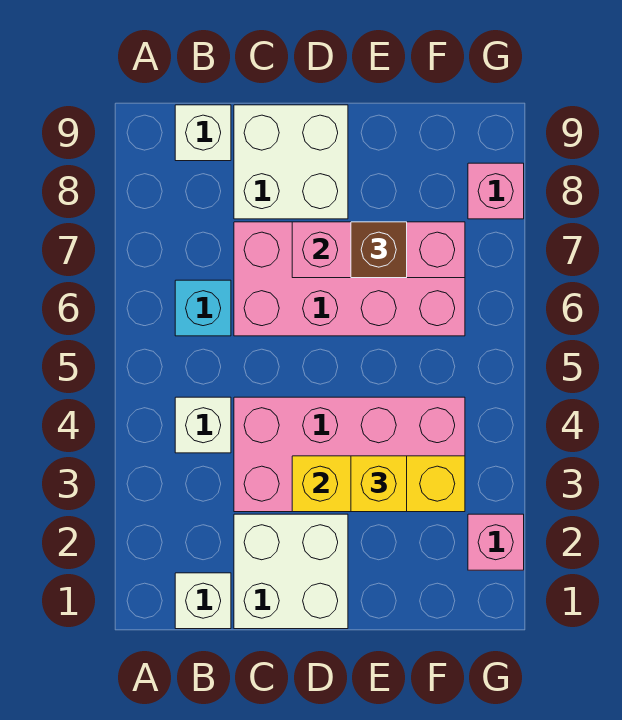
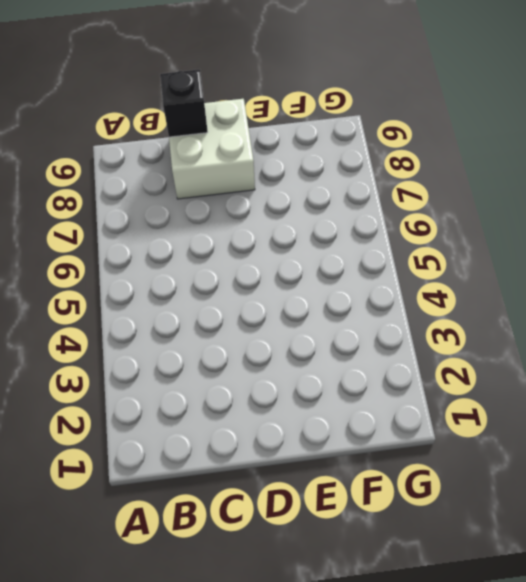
black 1x1 brick [160,69,208,137] -> none
none -> white 1x1 brick [175,573,231,629]
none -> white 1x1 brick [175,397,231,453]
none -> cyan 1x1 brick [175,280,231,336]

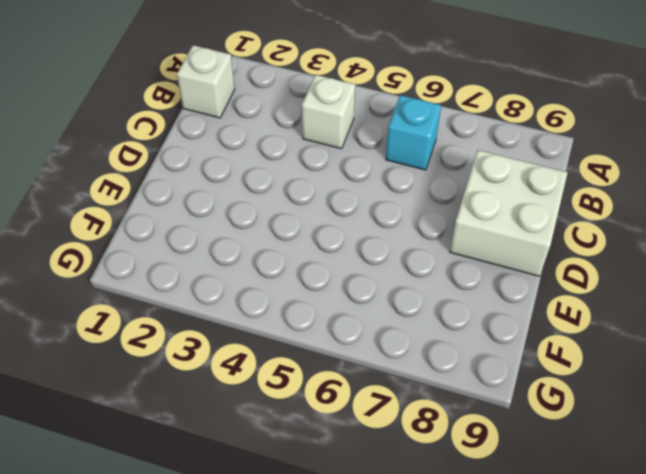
none -> white 1x1 brick [175,105,231,161]
none -> white 2x2 brick [234,514,348,629]
none -> pink 2x4 brick [234,397,465,512]

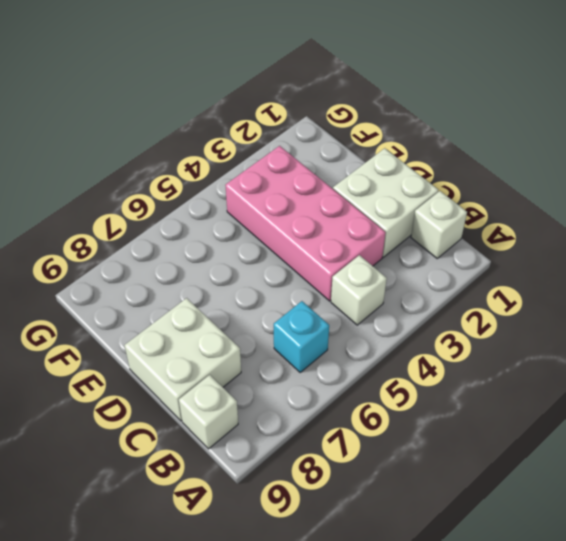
none -> pink 2x4 brick [234,222,465,336]
none -> pink 1x1 brick [468,514,524,570]
none -> pink 1x1 brick [468,163,524,219]

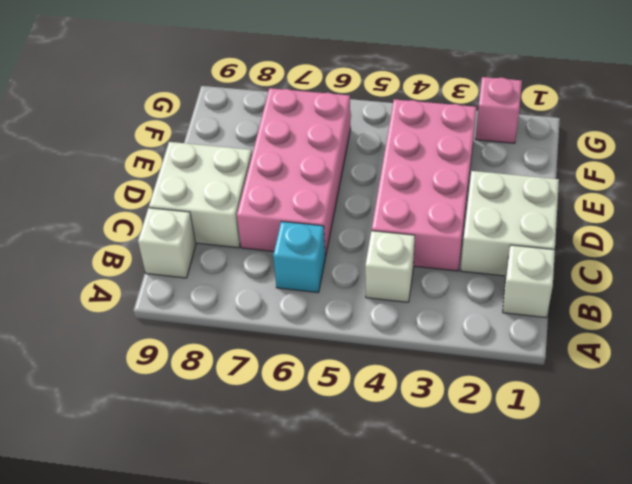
none -> pink 1x1 brick [468,163,524,219]
none -> yellow 1x3 brick [292,456,465,512]
none -> pink 1x3 brick [292,222,465,278]

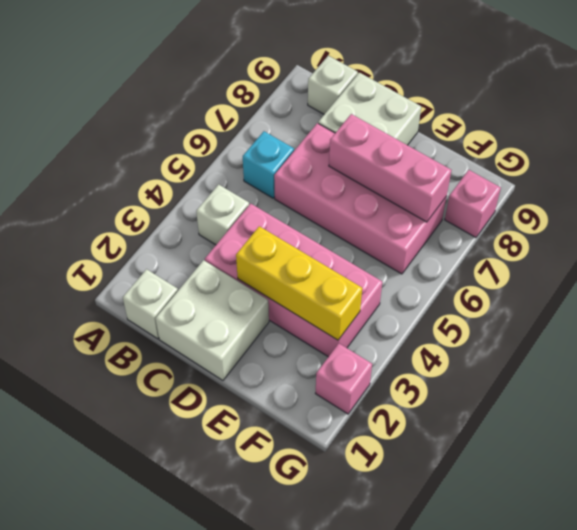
none -> yellow 1x1 brick [351,456,407,512]
none -> brown 1x1 brick [351,222,407,278]

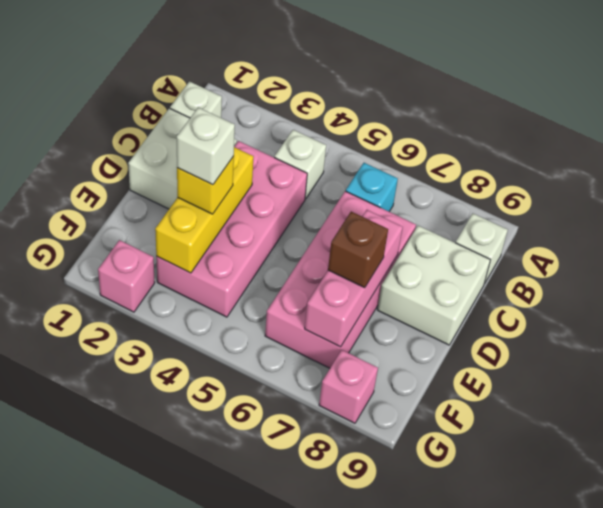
white 1x1 brick [177,107,235,185] -> none

